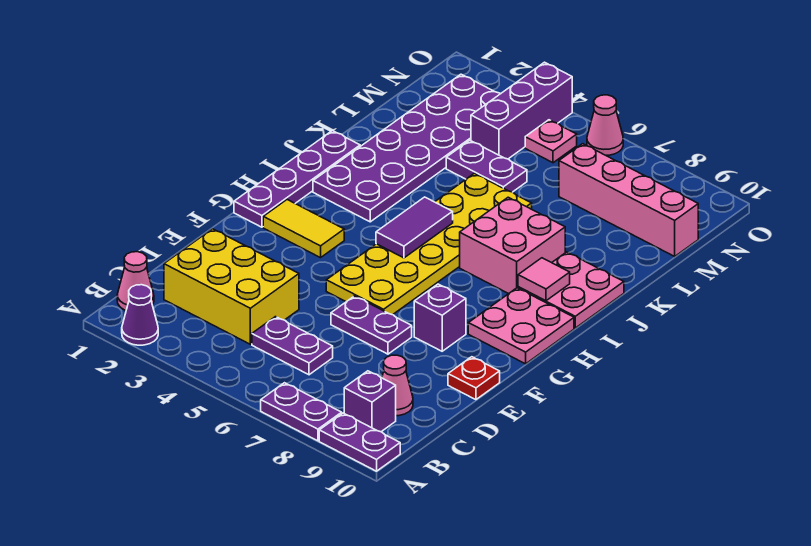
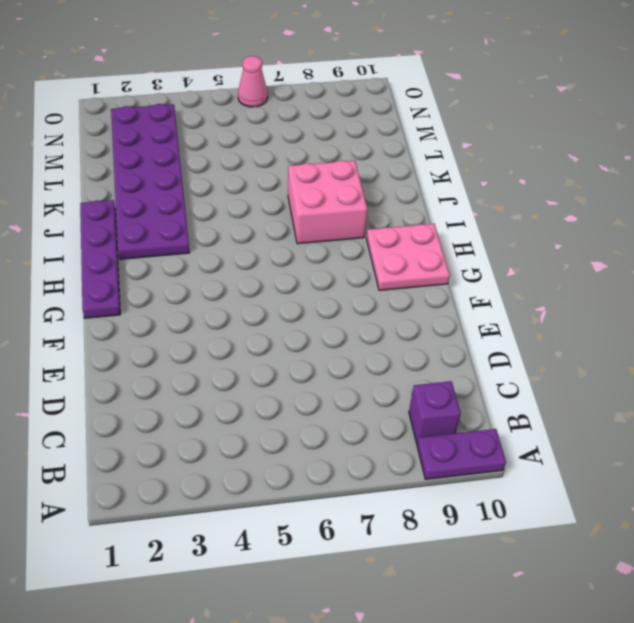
none -> purple 1x1 cone [122,285,158,345]
none -> purple 1x2 plate [261,383,342,441]
none -> pink 1x1 cone [117,252,154,310]

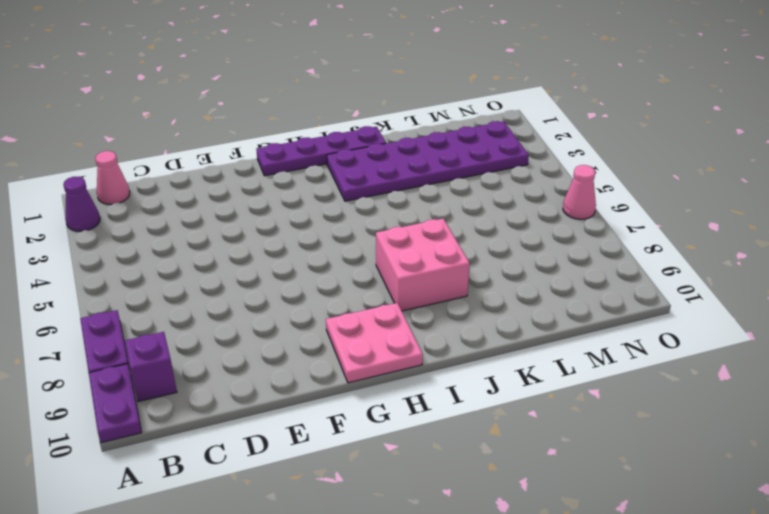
none -> yellow 2x3 brick [164,229,299,344]
none -> purple 1x2 plate [252,317,333,375]
none -> pink 1x1 cone [382,355,413,416]

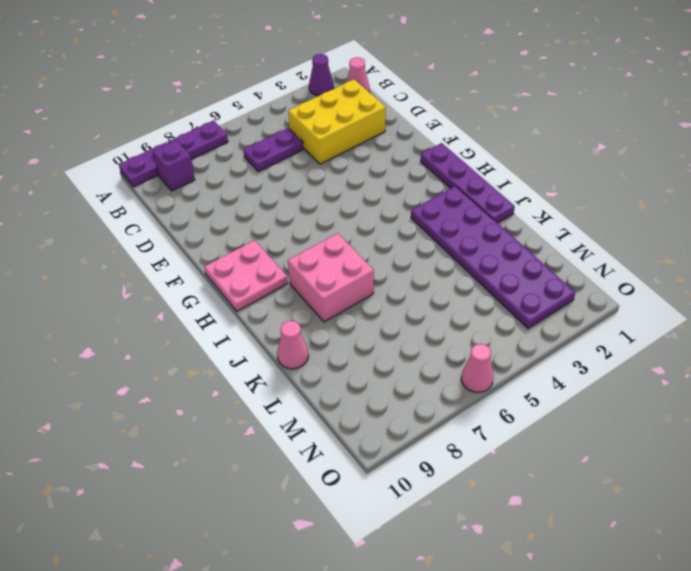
pink 1x1 cone [277,321,308,369] -> pink 1x1 cone moved to [382,355,413,416]
none -> purple 1x2 plate [331,296,412,354]
none -> red 1x1 plate [448,357,500,400]
none -> yellow 2x6 plate [326,173,532,315]

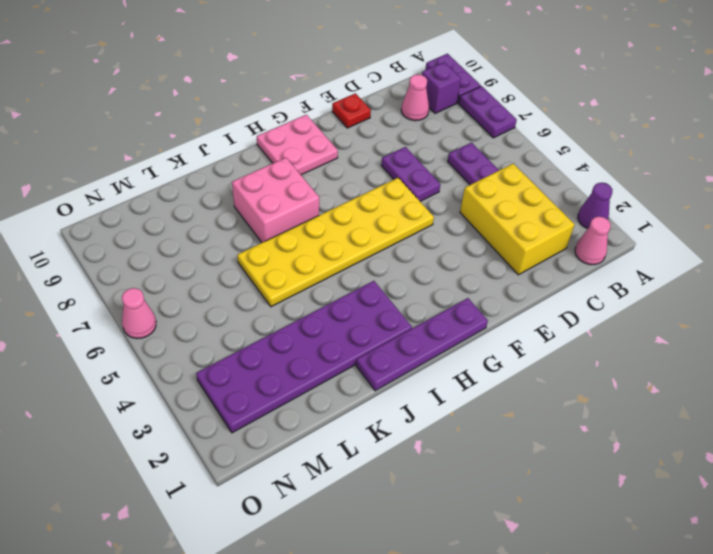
none -> purple 1x1 brick [414,284,466,351]
none -> yellow 1x2 tile [263,200,344,258]
none -> pink 2x2 plate [518,252,624,328]

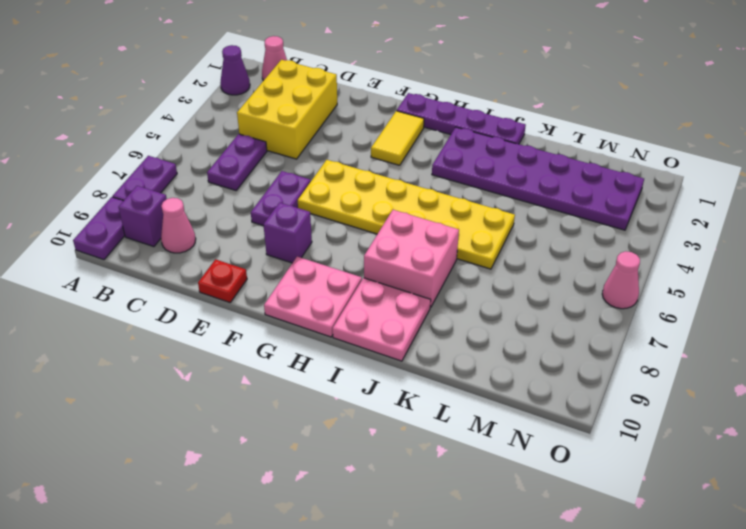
none -> purple 1x2 plate [446,141,527,192]
none -> purple 1x3 brick [471,62,572,159]
none -> pink 1x4 brick [559,144,698,256]

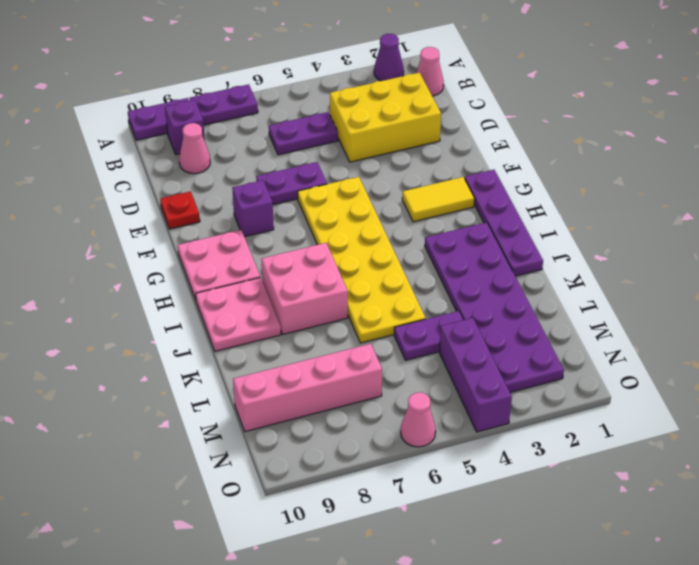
none -> pink 1x1 plate [525,120,577,163]
none -> purple 1x2 tile [376,197,453,258]
none -> pink 1x1 tile [518,258,570,301]

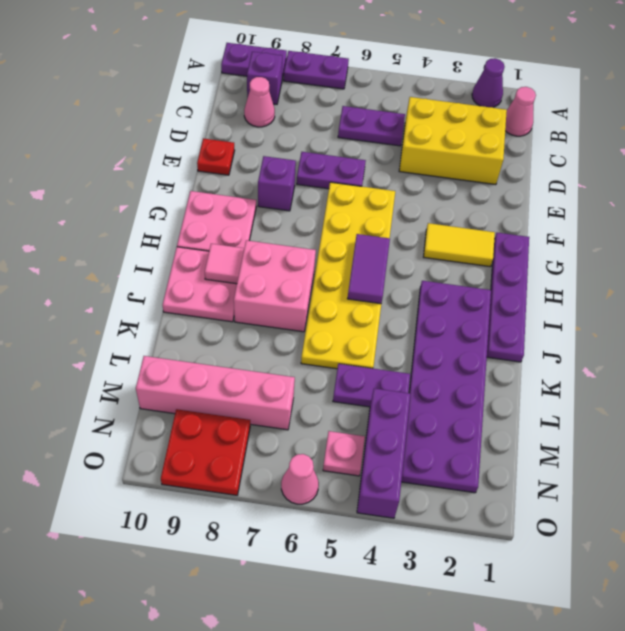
red 2x2 plate [161,409,250,495] -> none

